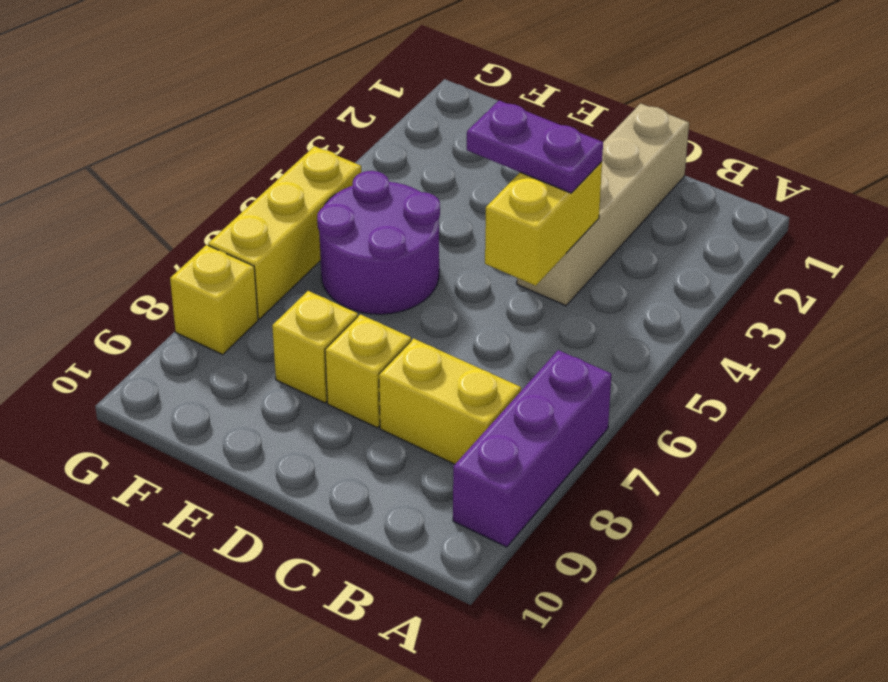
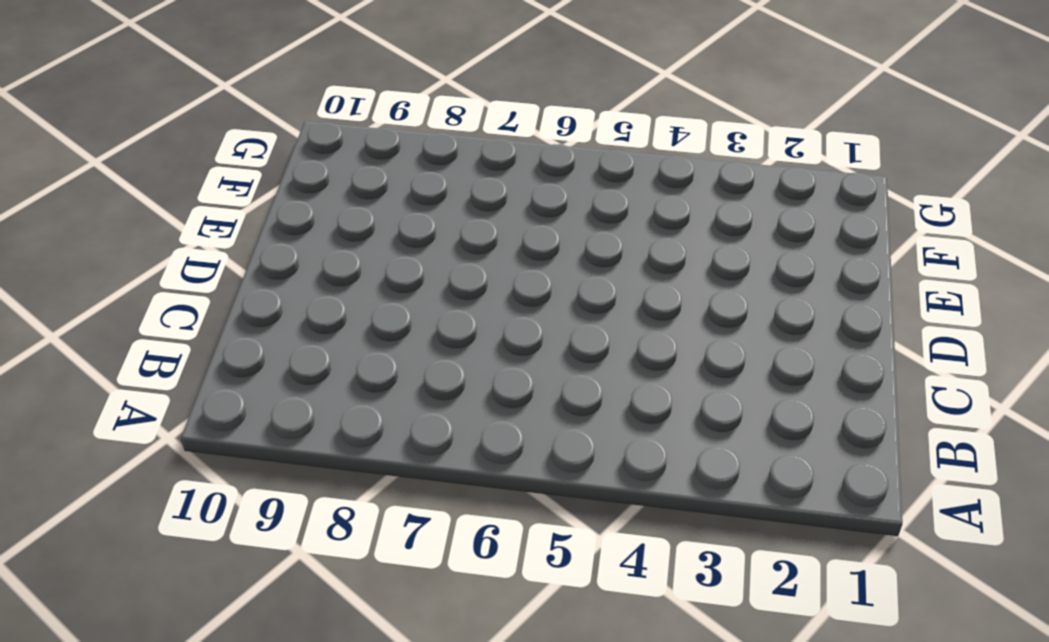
none -> purple 1x3 brick [453,350,612,547]
none -> yellow 1x2 brick [379,338,521,464]

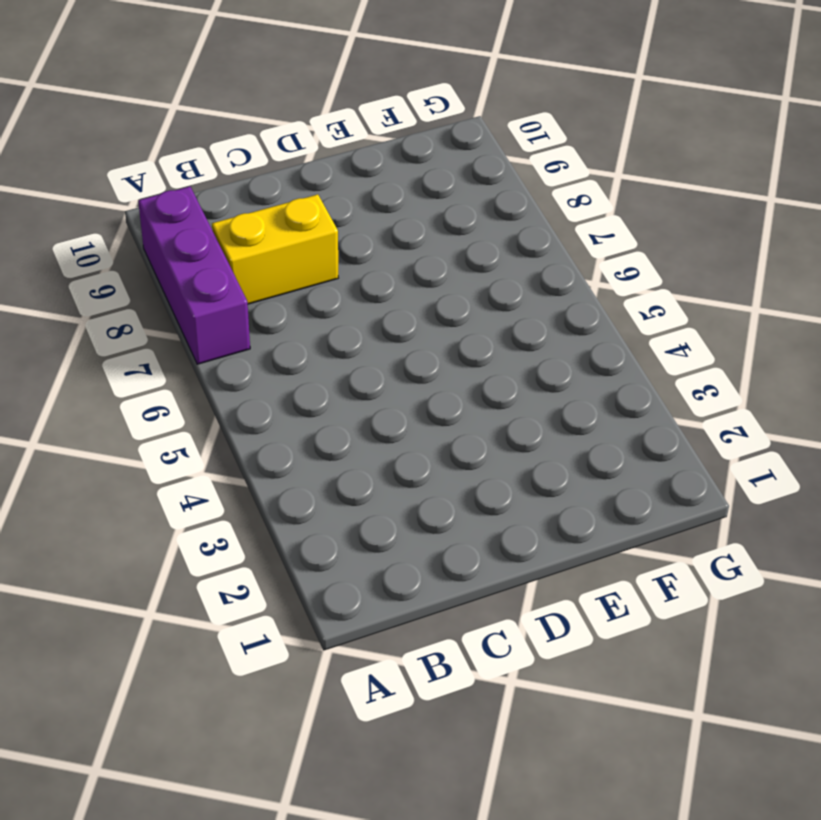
none -> tan 1x4 brick [517,103,689,306]
none -> yellow 1x1 brick [325,314,411,428]

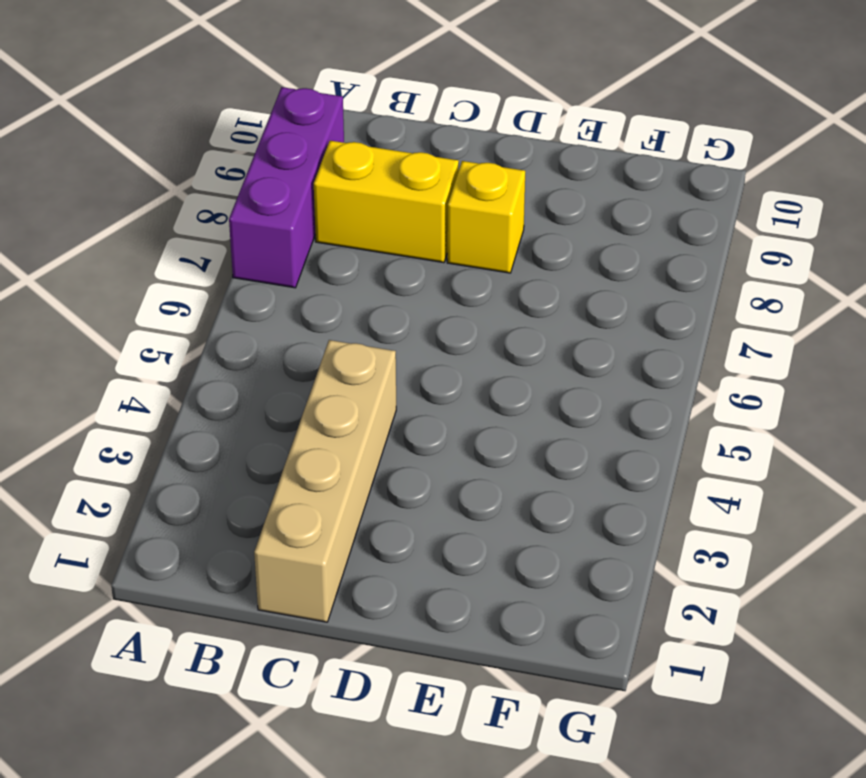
none -> purple 2x2 round brick [317,171,440,314]
none -> yellow 1x1 brick [272,291,358,403]

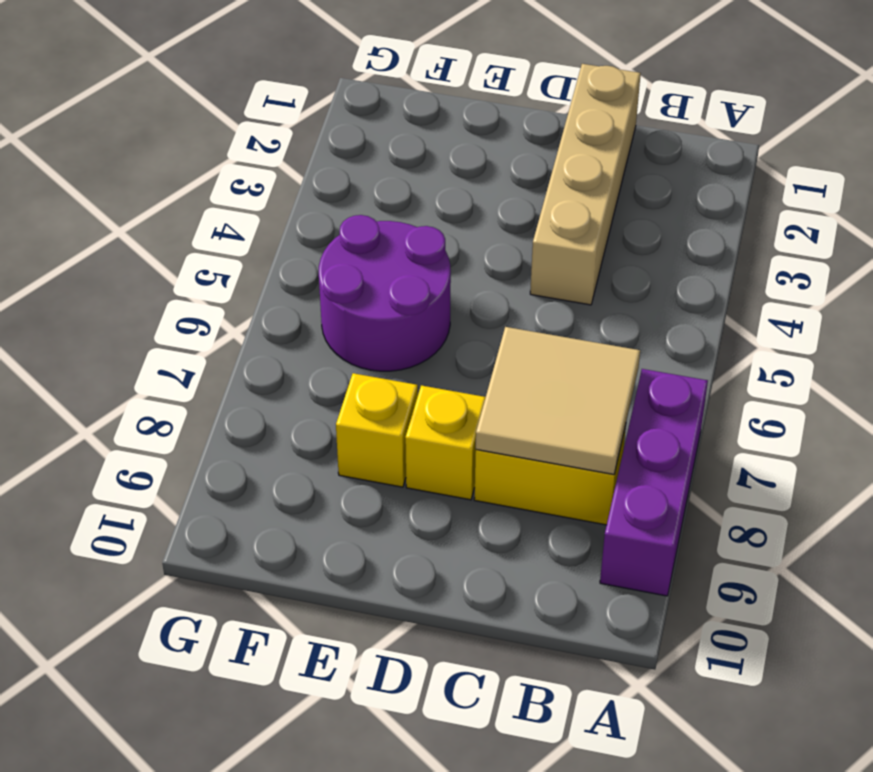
tan 2x2 tile [476,327,640,475] -> none
none -> yellow 1x3 brick [208,146,361,319]
none -> yellow 1x1 brick [170,245,258,355]

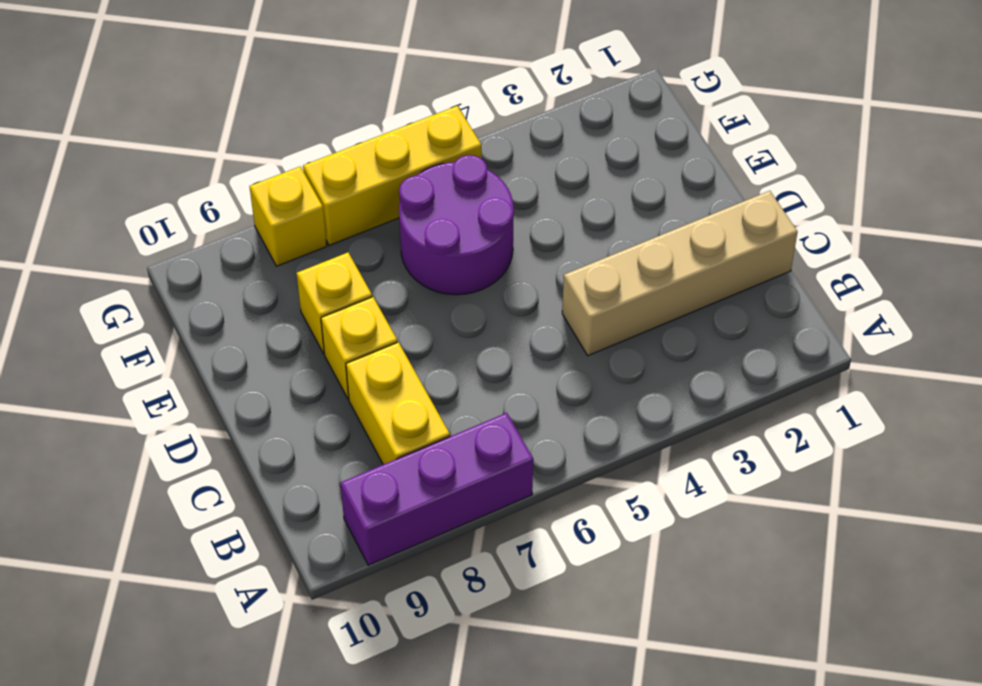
none -> yellow 1x2 brick [485,162,602,286]
none -> purple 1x2 plate [467,100,603,193]

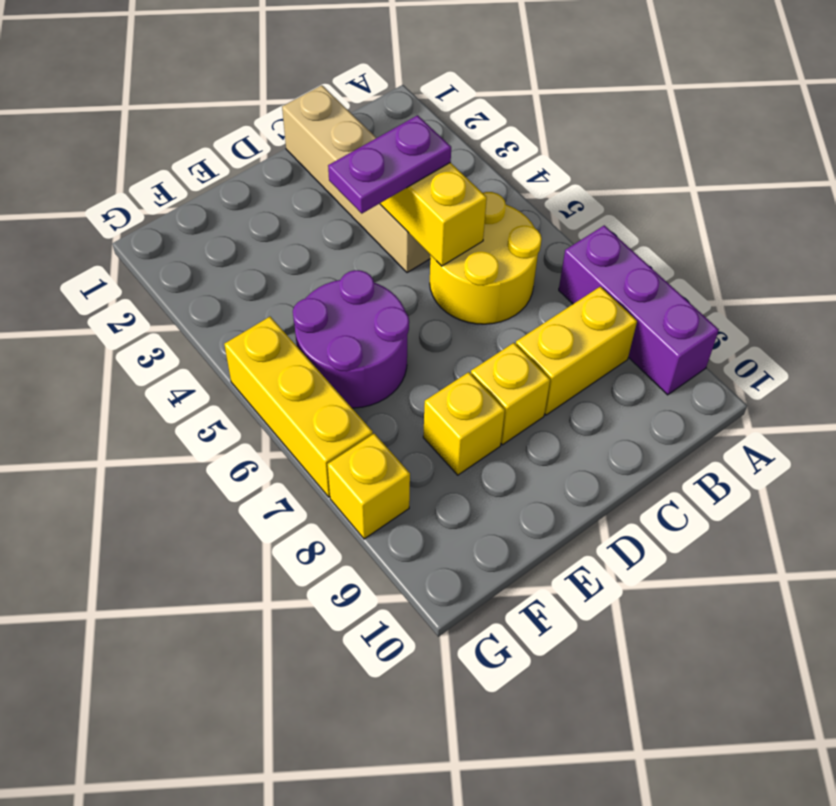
yellow 2x2 round brick [430,192,542,324] -> none

